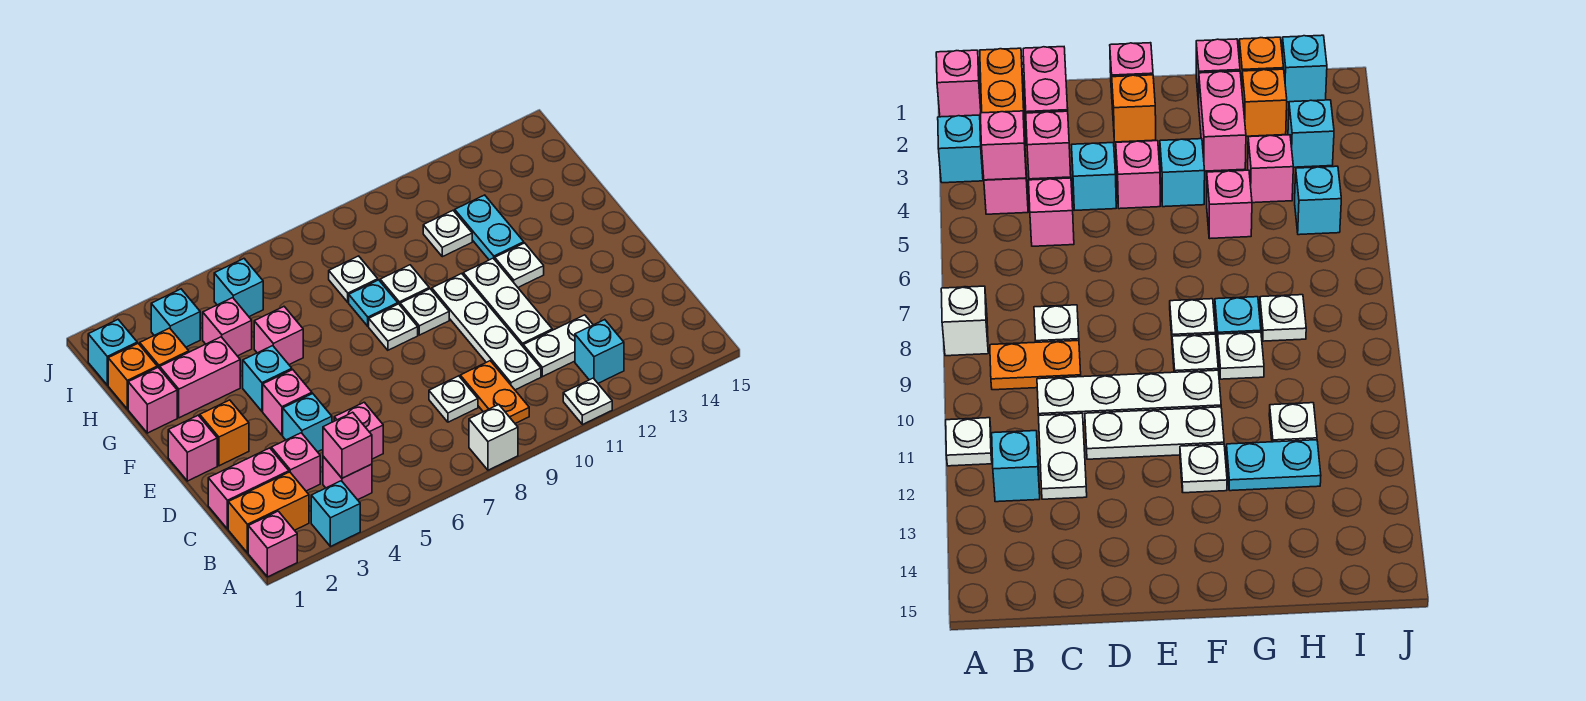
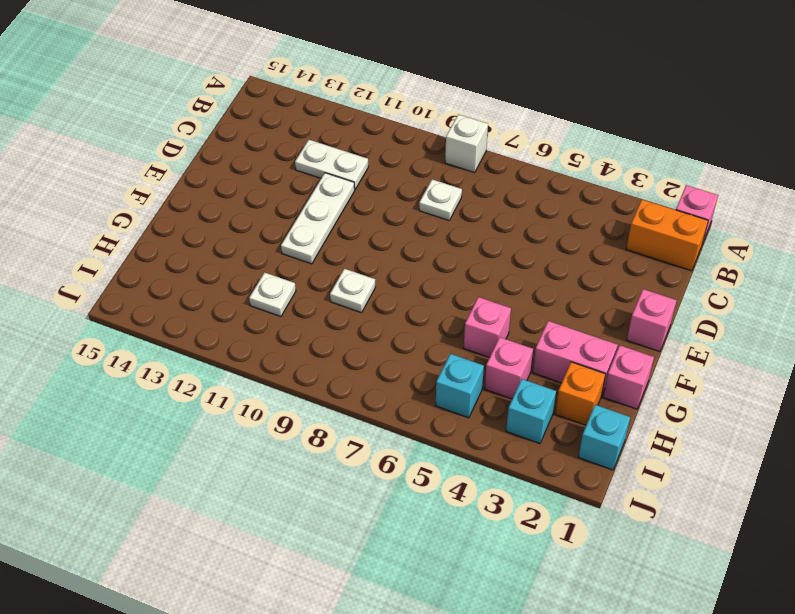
none -> cyan 1x1 brick [311,481,360,546]
none -> white 1x1 plate [563,378,612,425]
none -> pink 1x1 brick [323,456,372,500]
none -> orange 1x2 plate [460,361,529,423]

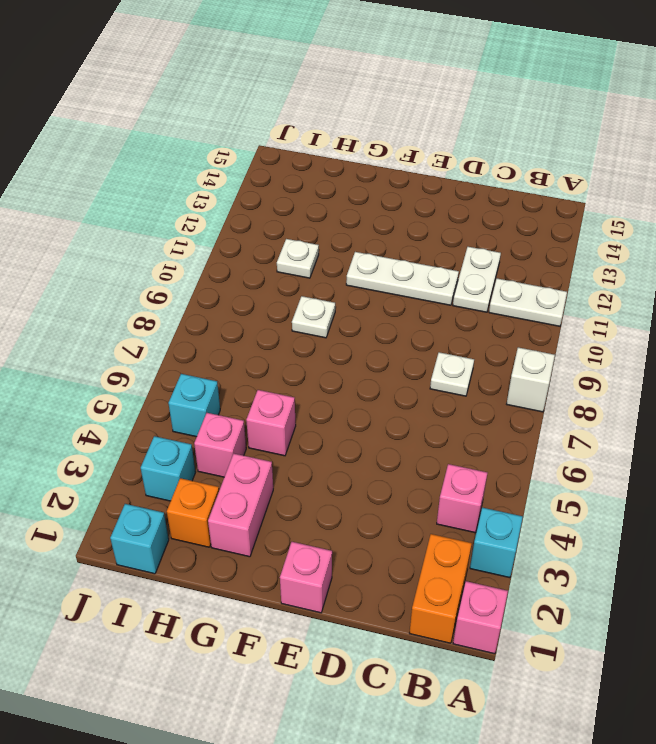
white 1x2 plate [489,278,567,326] -> white 1x1 plate [563,378,612,425]
none -> orange 1x2 plate [460,361,529,423]
none -> cyan 1x1 brick [575,320,624,383]
none -> pink 1x2 brick [208,448,289,529]
none -> pink 1x1 brick [271,433,320,491]

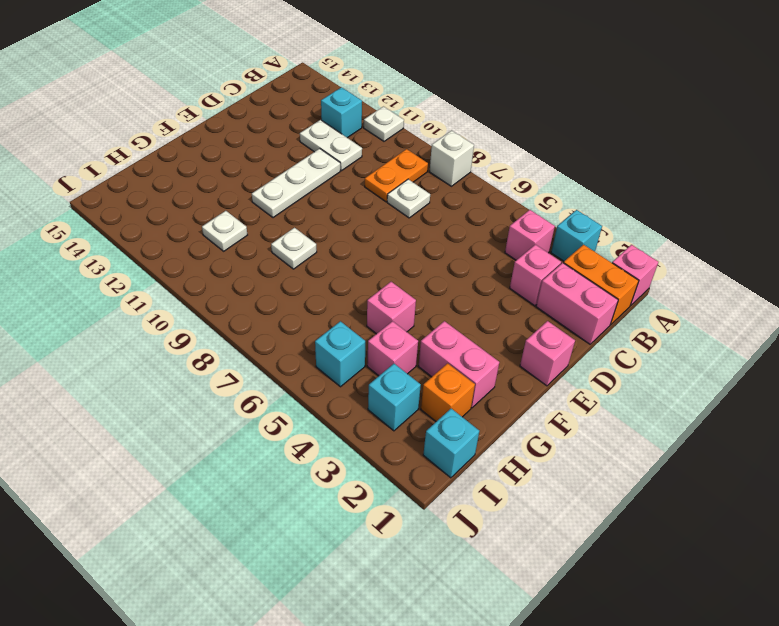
none -> pink 1x1 brick [334,402,383,459]
none -> white 1x4 plate [432,274,541,390]
none -> cyan 1x1 brick [283,394,332,452]
none -> orange 1x1 brick [200,400,249,466]

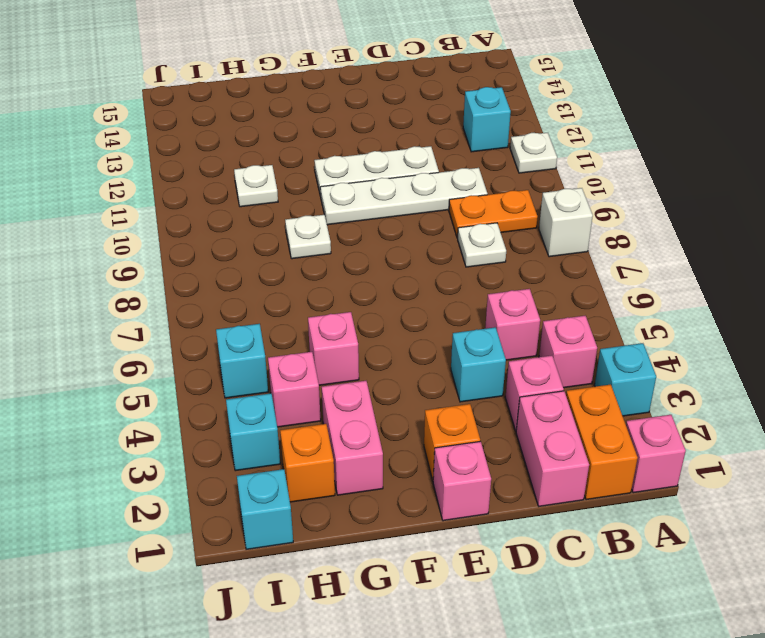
none -> white 1x2 plate [523,315,593,377]
none -> pink 1x1 brick [263,370,312,435]
none -> cyan 1x1 brick [243,346,292,411]
none -> white 1x1 plate [369,304,418,350]

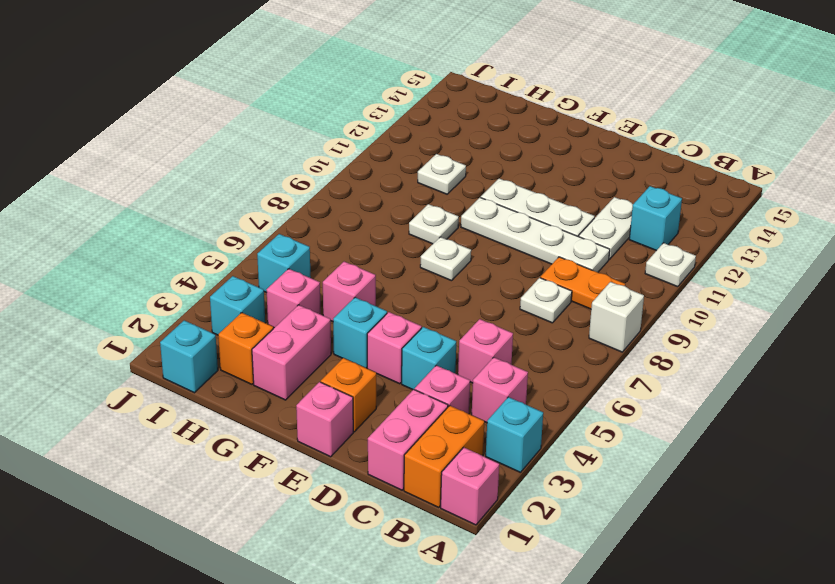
none -> white 1x1 plate [400,289,449,335]
none -> white 1x1 plate [495,243,544,287]
none -> pink 1x1 brick [128,367,177,433]
none -> cyan 1x1 plate [349,280,398,326]

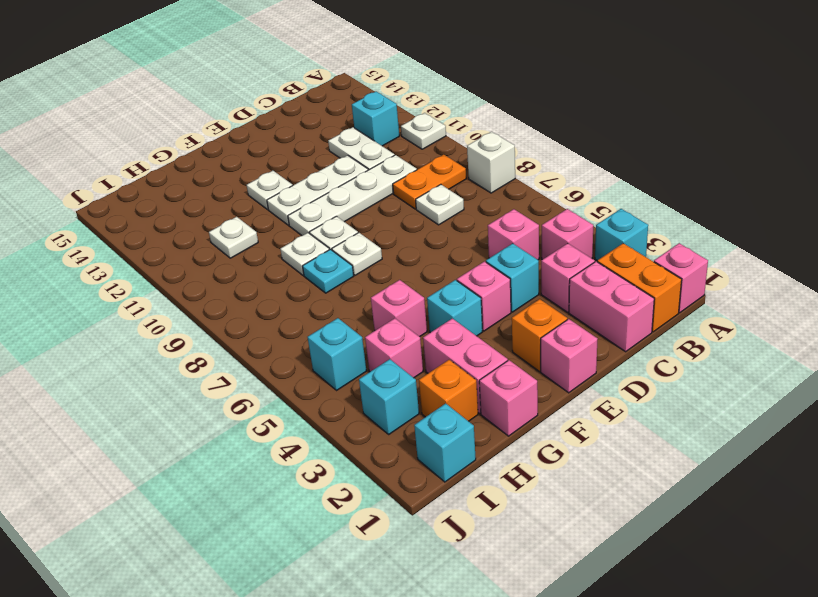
none -> cyan 1x2 plate [455,195,524,260]
none -> orange 1x1 brick [108,343,157,409]
none -> white 1x1 plate [329,256,378,302]
none -> pink 1x1 brick [323,412,372,478]

